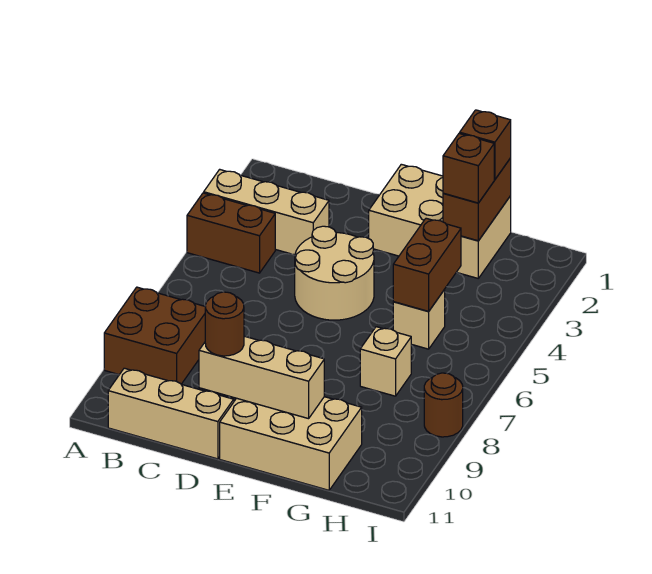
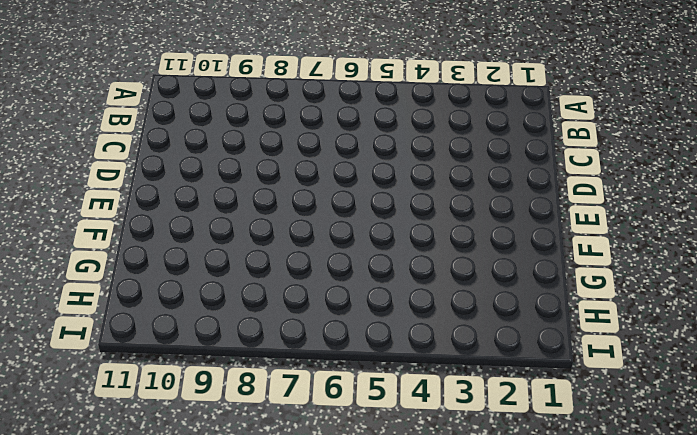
none -> tan 1x3 brick [204,169,329,255]
none -> brown 1x2 brick [187,193,275,273]
none -> brown 2x2 brick [104,287,205,384]

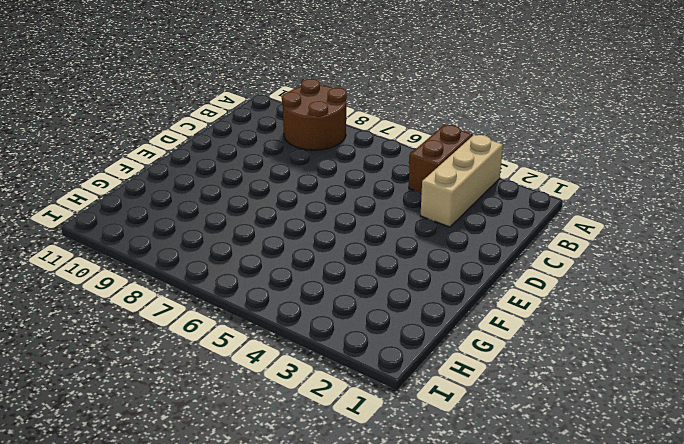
brown 2x2 round brick [282,79,347,150] -> brown 2x2 brick [104,287,205,384]
none -> tan 1x3 brick [108,368,234,459]
none -> tan 2x2 round brick [295,226,374,320]
none -> tan 2x3 brick [369,164,511,278]

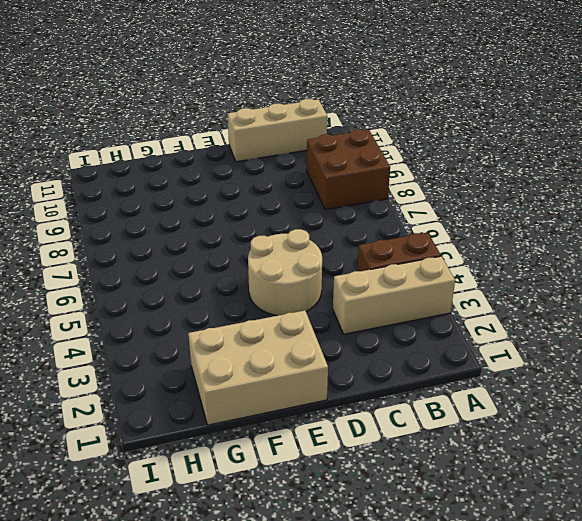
none -> tan 2x3 brick [220,397,362,490]
none -> tan 1x1 brick [393,290,445,349]
none -> tan 1x1 brick [360,327,411,396]

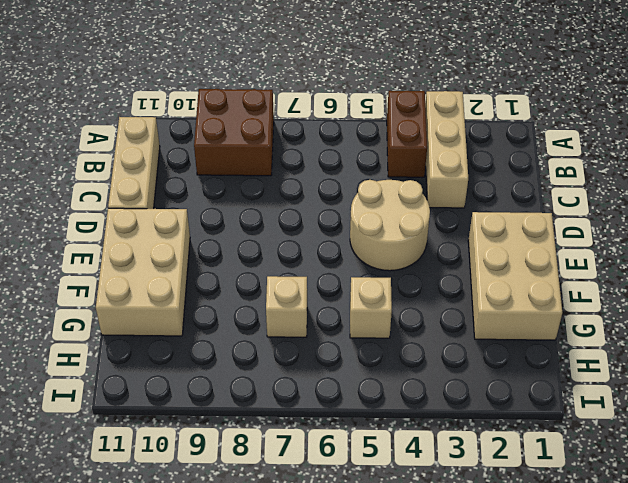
none -> brown 1x1 round brick [424,373,463,437]
none -> tan 1x3 brick [199,336,324,419]
none -> brown 1x2 brick [443,158,511,241]

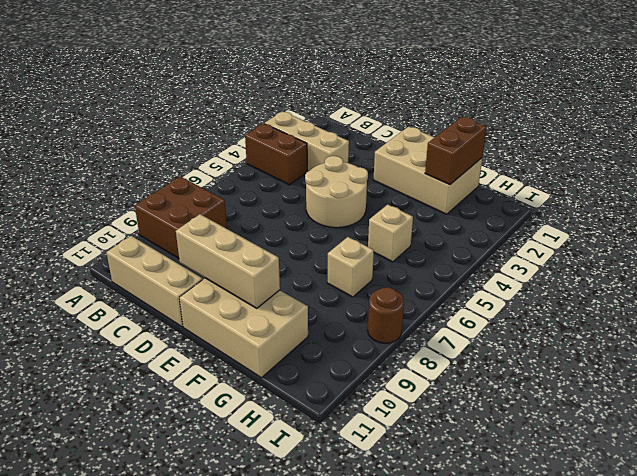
none -> brown 1x2 brick [393,218,461,311]
none -> brown 1x1 round brick [205,292,244,356]
none -> brown 1x1 brick [460,110,511,179]

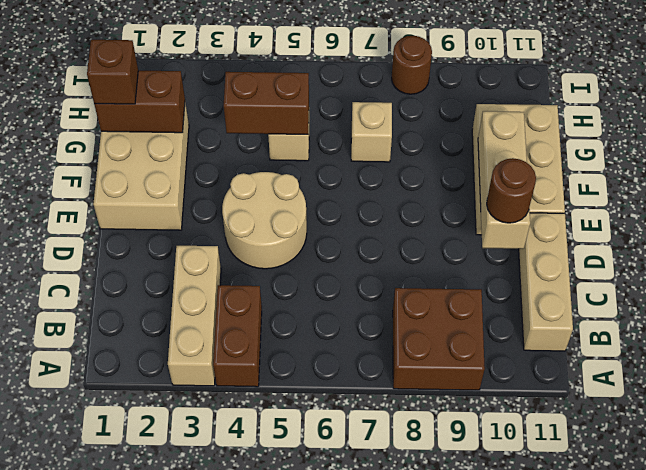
none -> brown 1x1 brick [443,133,494,203]

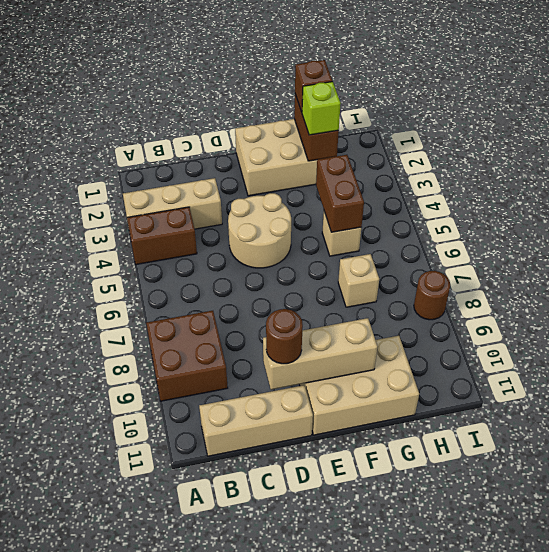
lime 1x1 brick [302,82,341,135] -> brown 1x1 brick [443,133,494,203]

